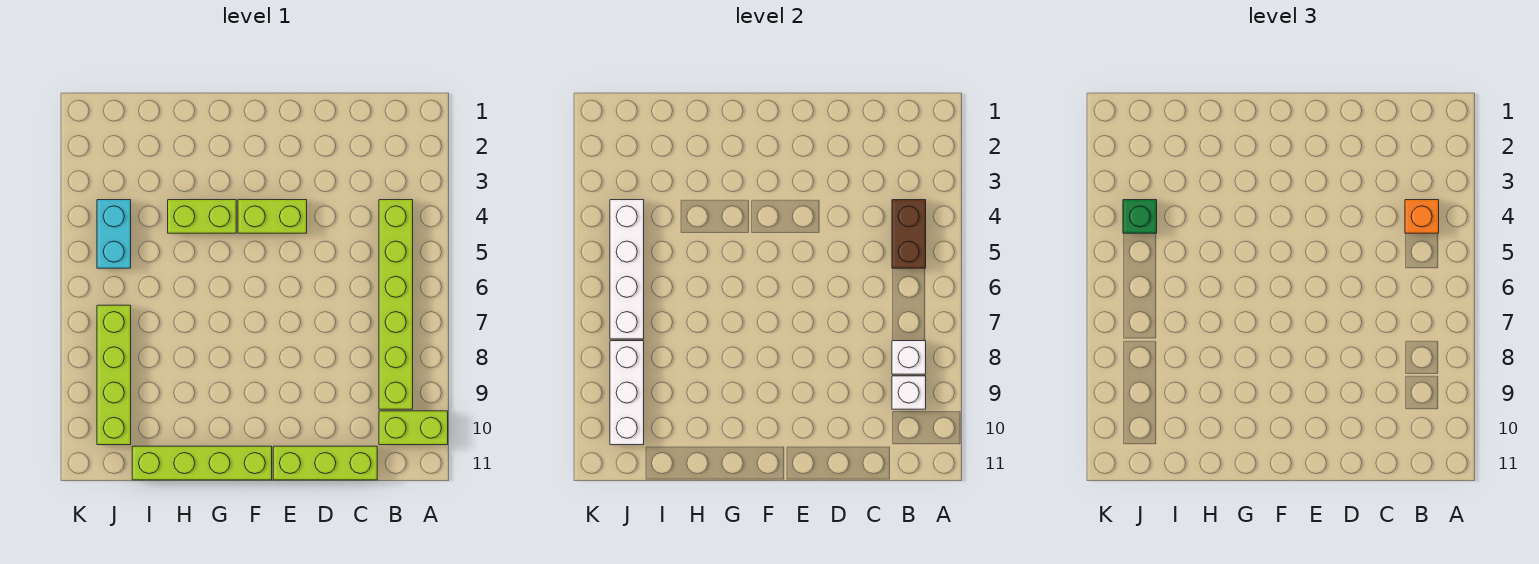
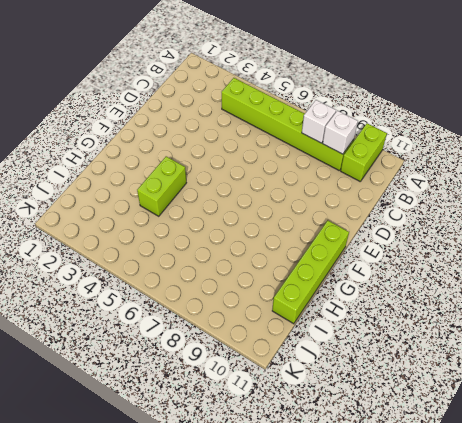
none -> lime 1x3 brick [273,446,377,480]
none -> lime 1x2 brick [238,200,307,233]
none -> cyan 1x2 brick [97,200,131,268]

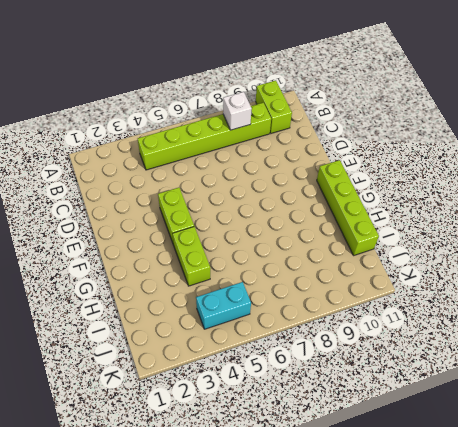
none -> lime 1x3 brick [273,446,377,480]
none -> lime 1x4 brick [97,305,131,445]
none -> brown 1x2 brick [892,200,926,268]

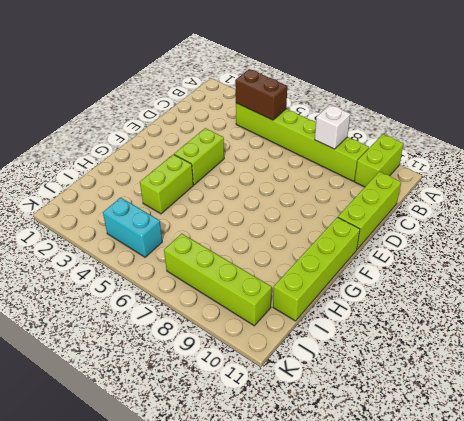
none -> white 1x1 brick [892,376,926,409]
none -> white 1x4 brick [610,200,644,339]
none -> white 1x3 brick [610,341,644,445]

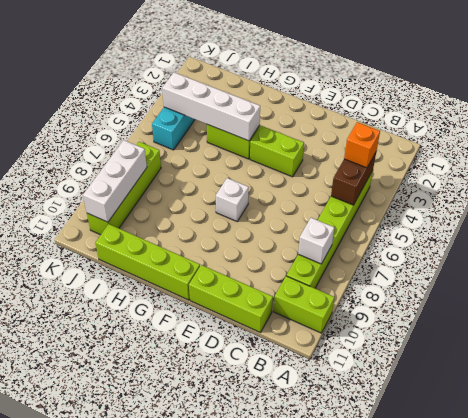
white 1x1 brick [216,178,249,221] -> white 1x1 brick moved to [892,376,926,409]
white 1x4 brick [162,72,260,141] -> white 1x4 brick turned to [610,200,644,339]
none -> green 1x1 brick [1123,200,1157,233]

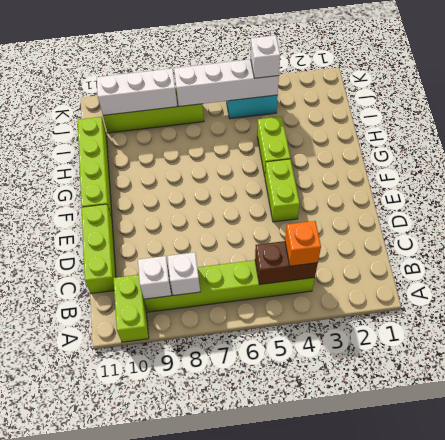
white 1x1 brick [251,35,280,78] -> green 1x1 brick [1123,200,1157,233]

